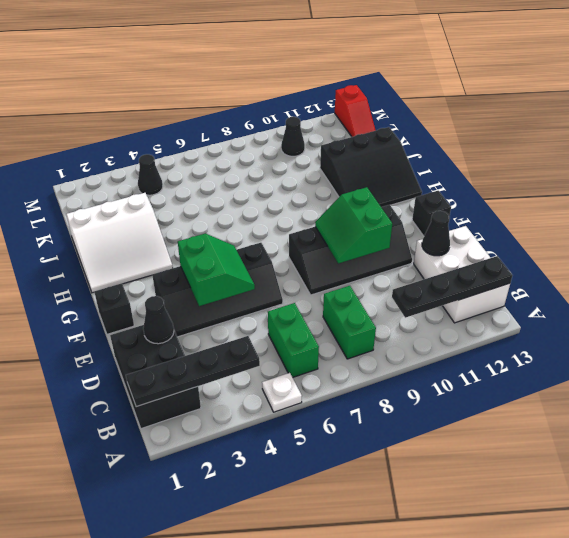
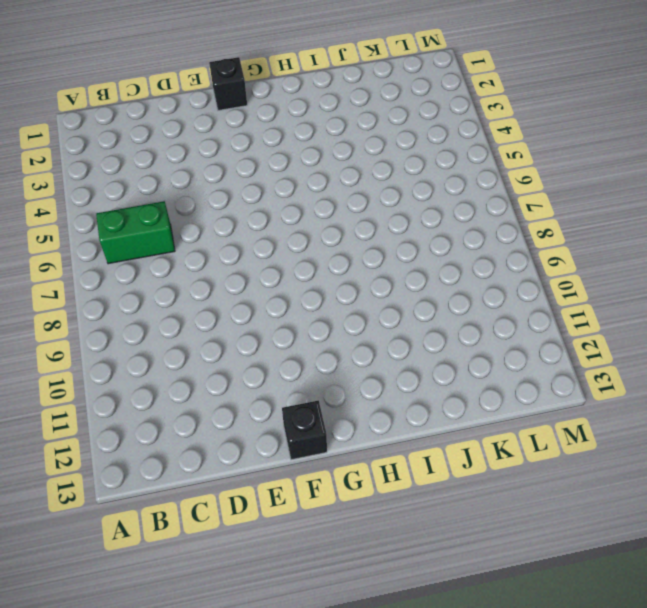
none -> white 1x1 plate [262,373,302,412]
none -> black 2x3 brick [110,325,201,429]
none -> green 1x2 brick [323,286,376,359]

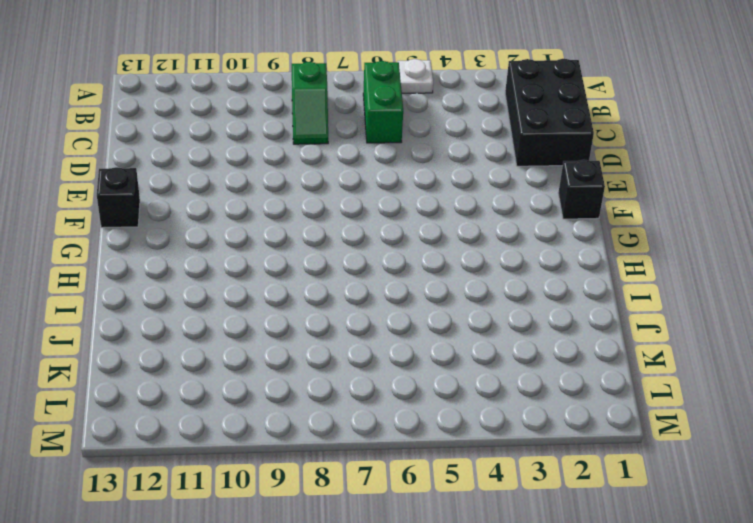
green 1x2 slope [292,62,328,144] -> green 1x2 brick [323,286,376,359]
none -> white 2x3 brick [414,226,510,323]
none -> black 2x4 slope [152,243,283,337]
none -> black 2x4 slope [289,205,412,295]

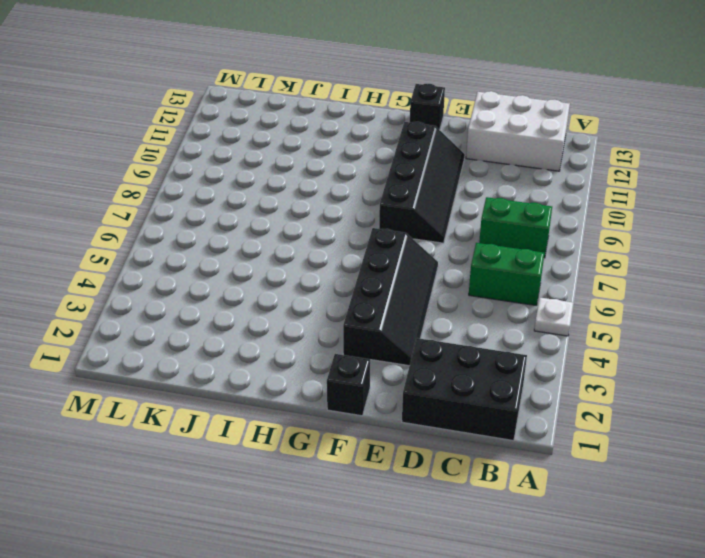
none -> white 3x3 slope [66,193,173,293]
none -> black 3x3 slope [320,127,422,207]
none -> black 1x1 cone [138,154,163,195]

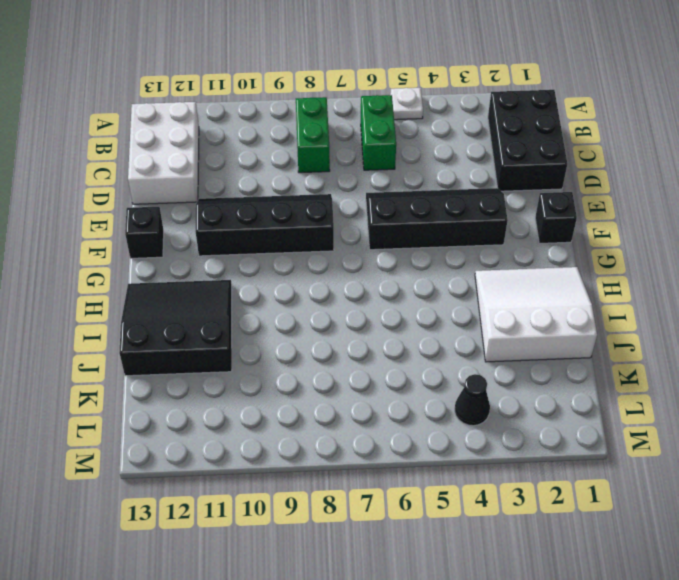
none -> black 1x1 cone [281,117,305,156]
none -> red 1x2 slope [335,85,376,137]
none -> black 1x4 plate [126,336,260,407]

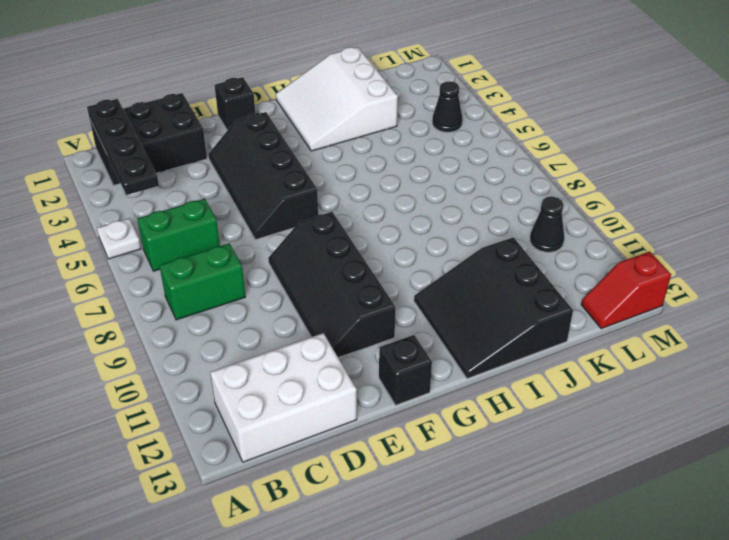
none -> black 1x4 plate [392,256,512,318]
none -> black 1x1 cone [143,296,174,344]
none -> black 1x1 cone [422,211,450,256]

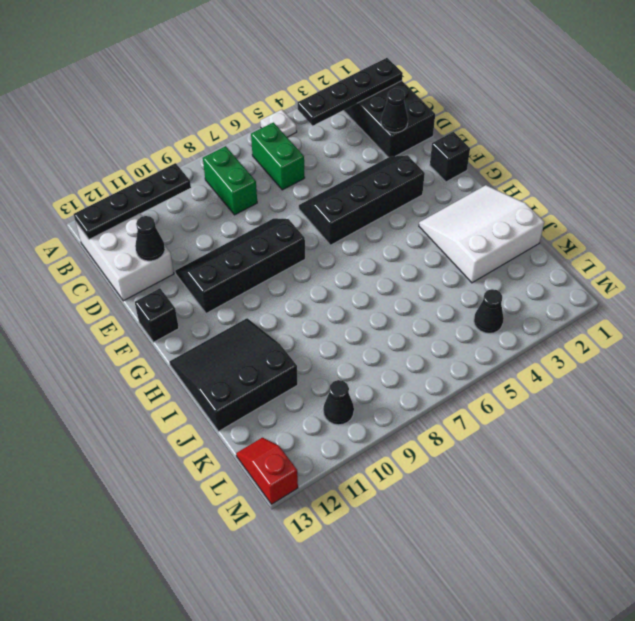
none -> green 2x2 slope [178,233,255,306]
none -> green 2x2 slope [315,187,392,263]

